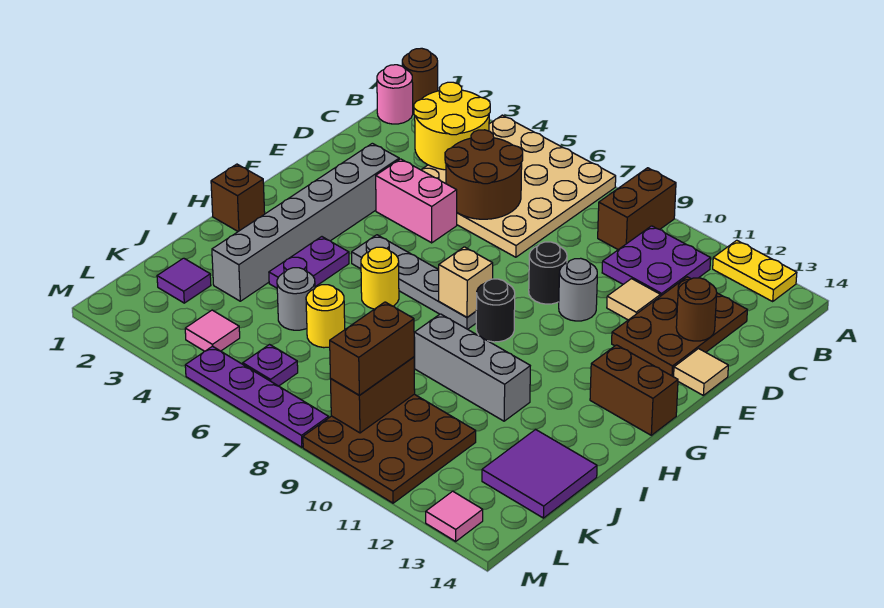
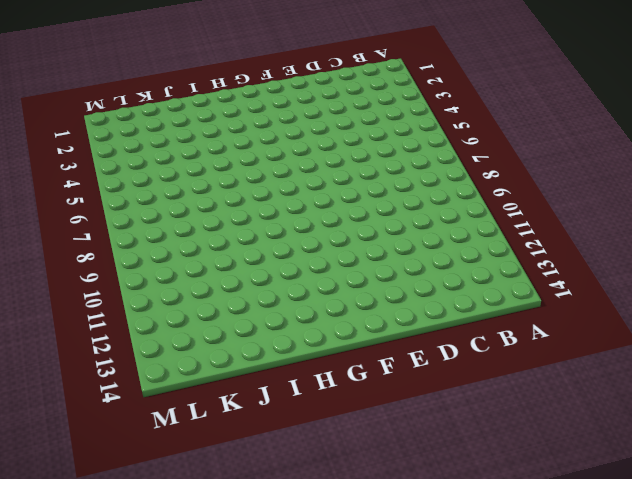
none -> brown 1x1 round brick [402,48,438,107]
none -> tan 4x4 plate [421,115,616,257]
none -> brown 1x2 brick [598,168,676,250]
none -> yellow 1x2 plate [713,240,797,301]

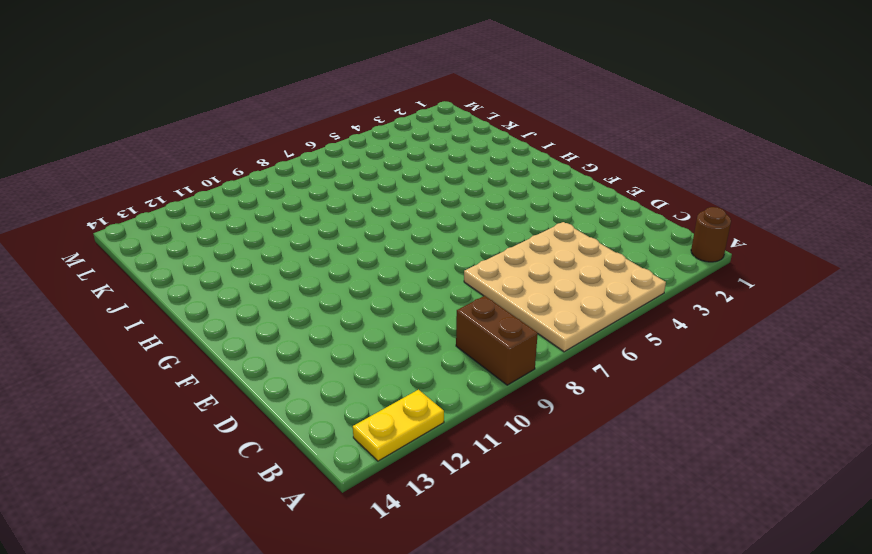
none -> pink 1x1 round brick [377,65,413,124]
none -> purple 2x2 plate [602,226,711,296]
none -> brown 2x3 plate [612,277,747,377]
none -> tan 1x1 tile [607,279,660,320]

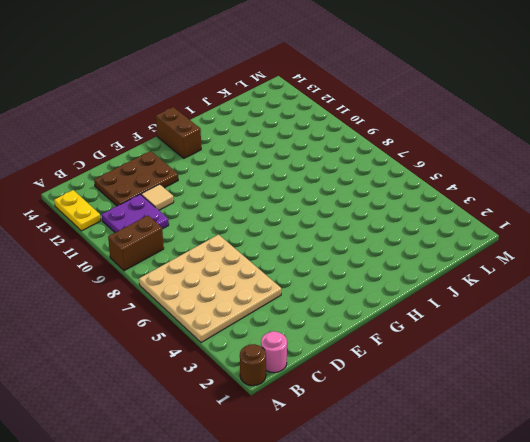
none -> grey 1x6 brick [212,143,399,301]
none -> pink 1x2 brick [376,159,457,243]
none -> black 1x1 round brick [529,242,567,304]
none -> grey 1x1 round brick [559,258,597,321]

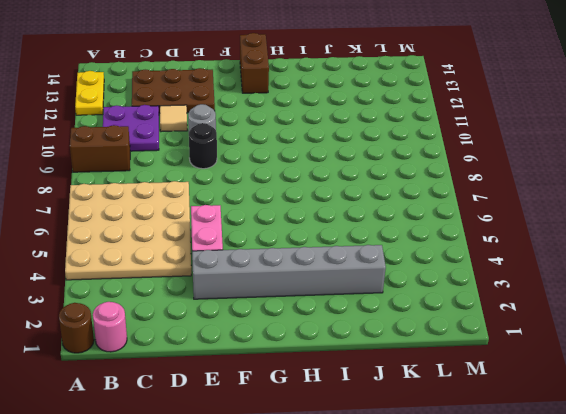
none -> tan 1x1 tile [674,349,728,395]
none -> grey 1x4 plate [352,235,476,329]
none -> black 1x1 round brick [476,279,515,342]
none -> brown 1x1 brick [211,164,265,231]

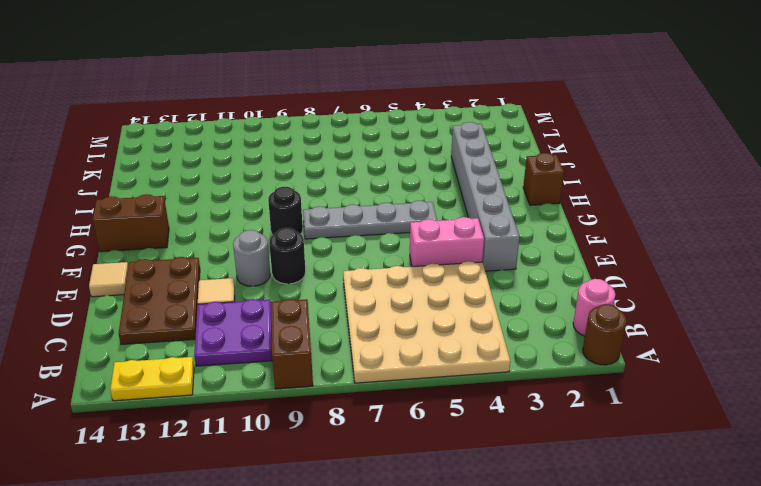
none -> purple 1x2 plate [269,237,349,288]
none -> yellow 1x1 round brick [361,247,399,309]
none -> grey 1x3 brick [414,314,530,421]
none -> grey 1x1 round brick [277,268,315,330]

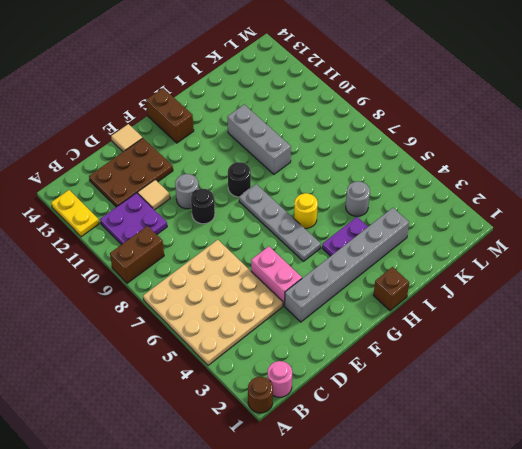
none -> yellow 1x1 round brick [306,285,345,348]
none -> purple 2x2 tile [482,430,597,518]
none -> purple 1x1 tile [157,258,211,303]
none -> brown 3x3 plate [303,394,476,503]

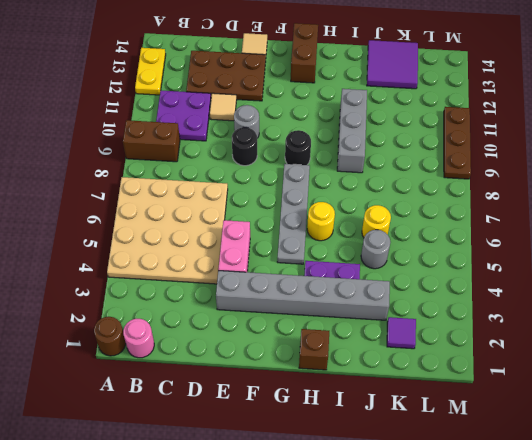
brown 1x3 plate [444,107,471,179] -> brown 3x3 plate [303,394,476,503]
none -> pink 1x1 tile [185,310,240,351]
none -> purple 1x1 plate [243,345,298,386]
none -> purple 1x4 plate [185,346,329,447]
none -> pink 1x1 tile [426,491,483,541]

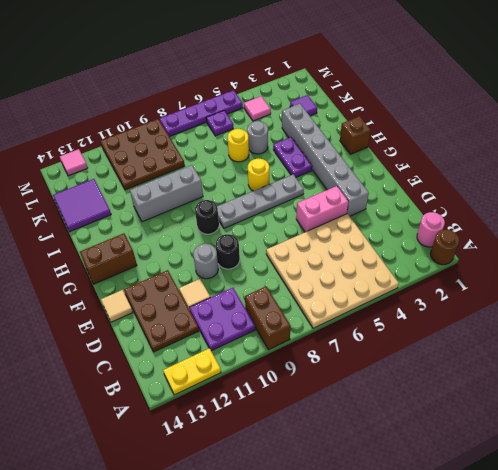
none -> yellow 2x2 round brick [414,82,490,170]
none -> brown 2x2 round brick [445,130,523,219]
none -> brown 1x1 round brick [676,278,717,341]
none -> tan 1x1 brick [439,247,493,317]

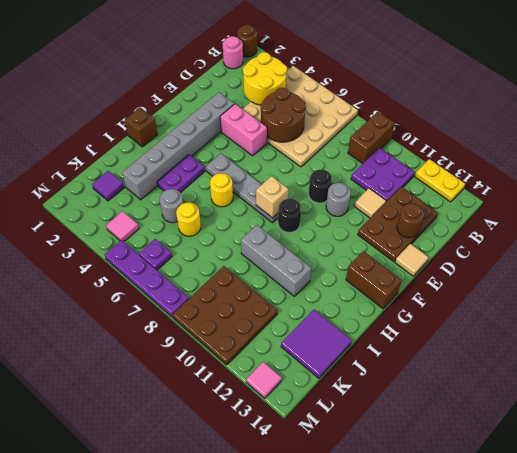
none -> brown 1x2 brick [331,357,415,433]
none -> brown 1x2 brick [330,302,414,395]

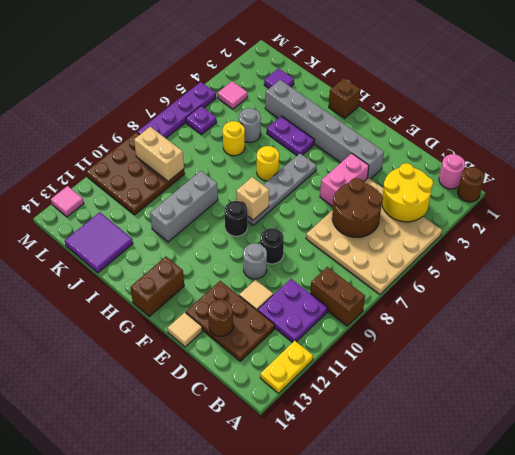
tan 1x2 brick [134,127,184,181] -> brown 1x2 brick [331,357,415,433]
none -> brown 1x2 brick [330,302,414,395]

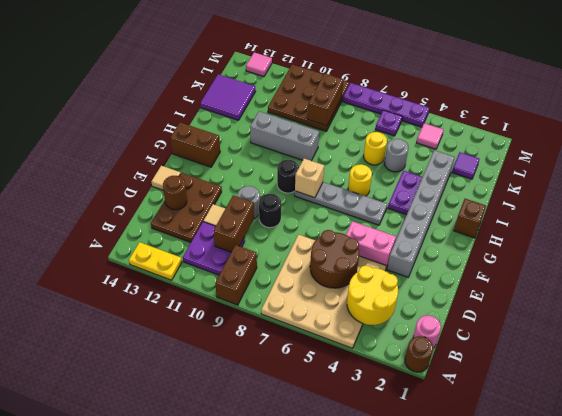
brown 1x2 brick [214,195,254,252] -> brown 1x2 brick moved to [330,302,414,395]

